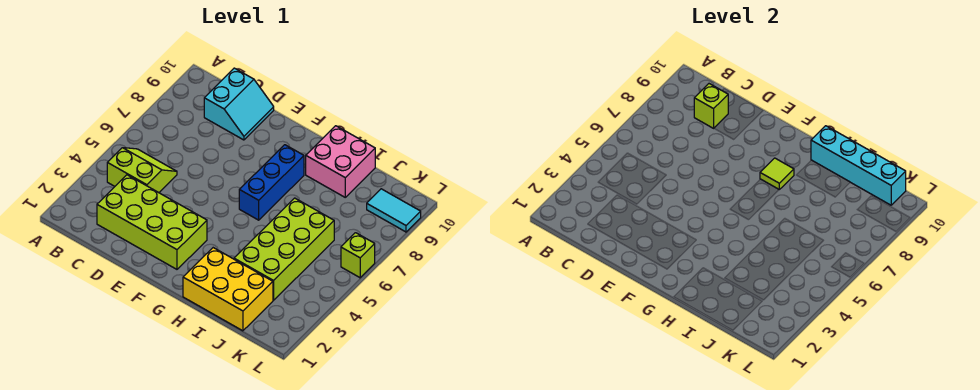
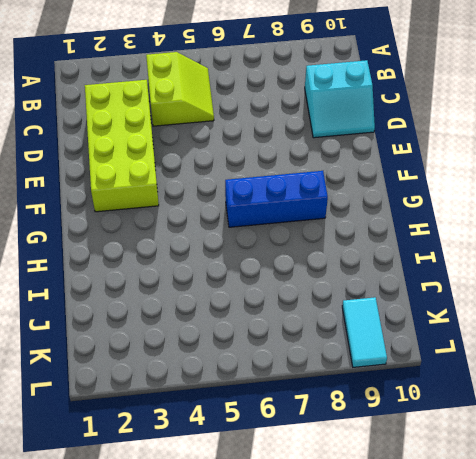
none -> yellow 2x3 brick [183,248,273,331]
none -> pink 2x2 brick [306,126,375,197]
none -> lime 2x4 brick [234,198,334,300]

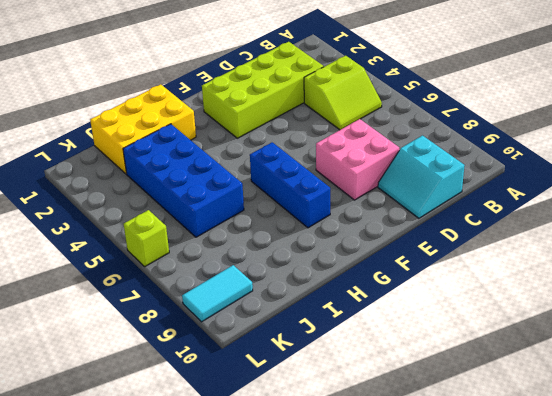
pink 2x2 brick [316,119,399,200] -> pink 2x2 brick moved to [306,126,375,197]
blue 2x4 brick [123,124,244,237] -> lime 2x4 brick [234,198,334,300]
none -> lime 1x1 brick [694,84,728,128]
none -> lime 1x1 tile [760,158,794,189]
none -> cyan 1x4 brick [811,126,906,205]

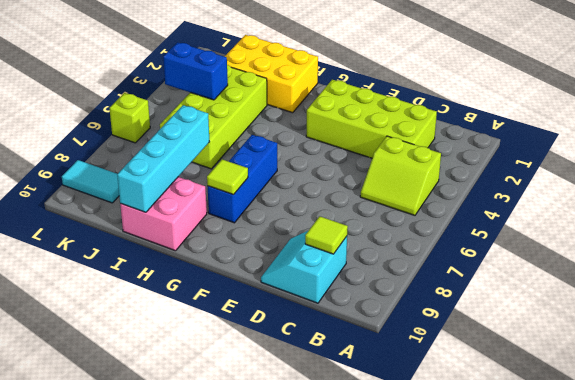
lime 1x1 tile [305,216,348,254] -> lime 1x1 brick [694,84,728,128]
cyan 1x4 brick [117,105,210,212] -> cyan 1x4 brick turned to [811,126,906,205]
blue 1x2 brick [163,42,228,100] -> none

